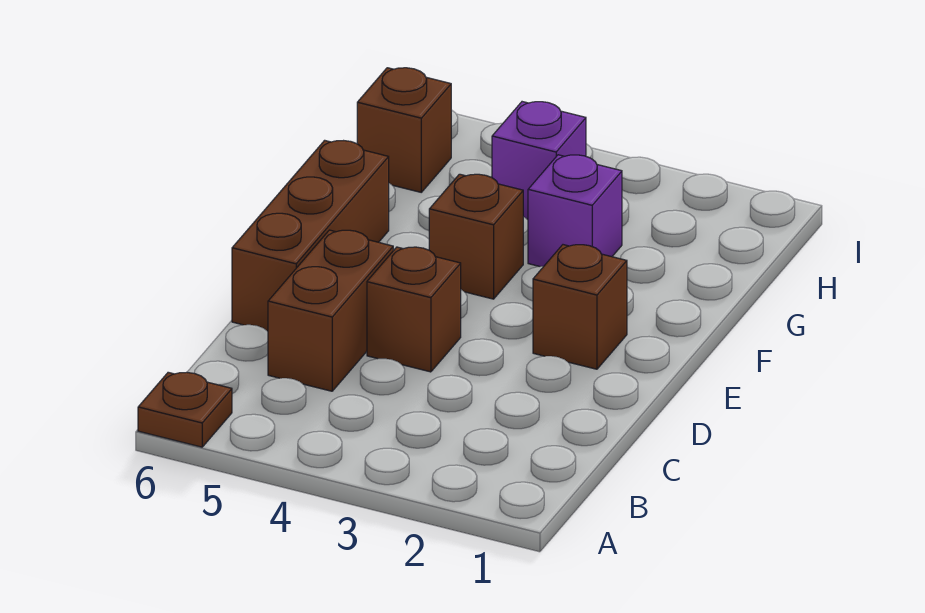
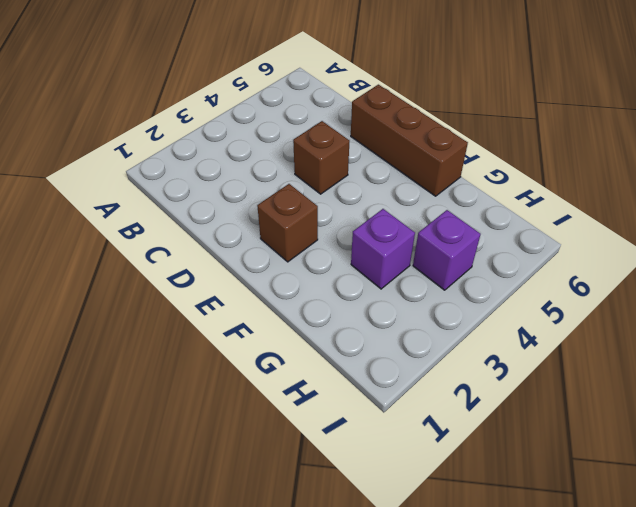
none -> brown 1x1 plate [138,372,232,447]
none -> brown 1x2 brick [268,230,393,391]

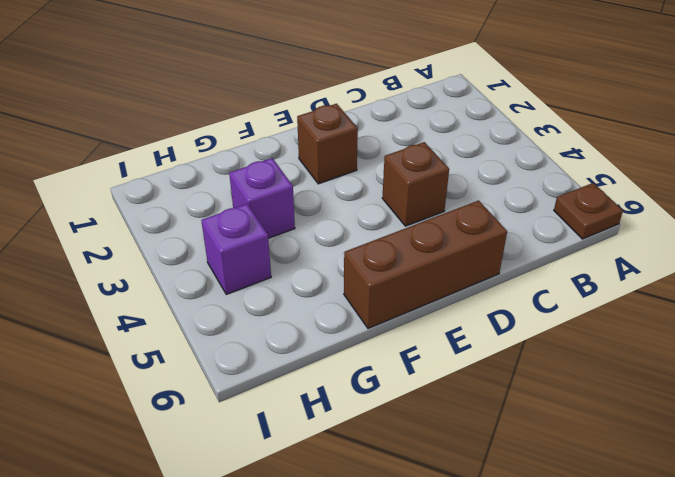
none -> brown 1x2 brick [268,230,393,391]
none -> brown 1x1 brick [429,174,523,299]

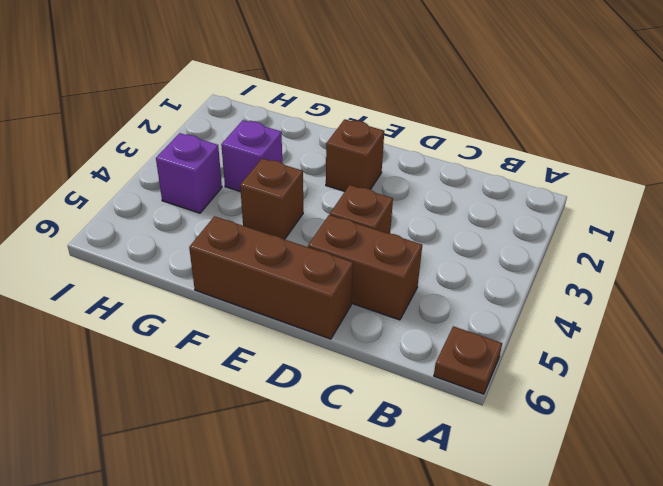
none -> brown 1x1 brick [357,68,451,192]

